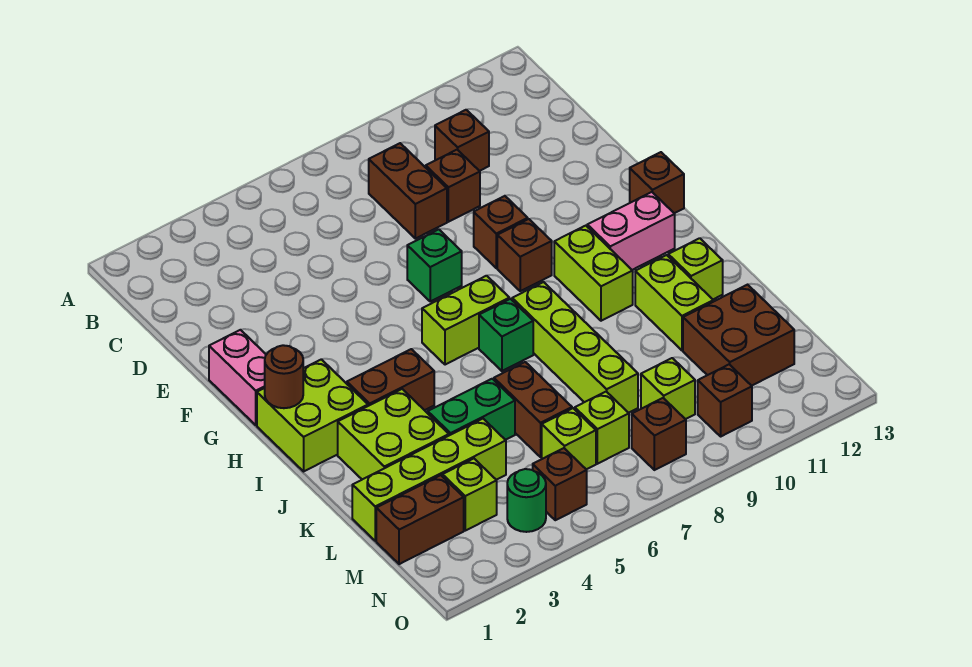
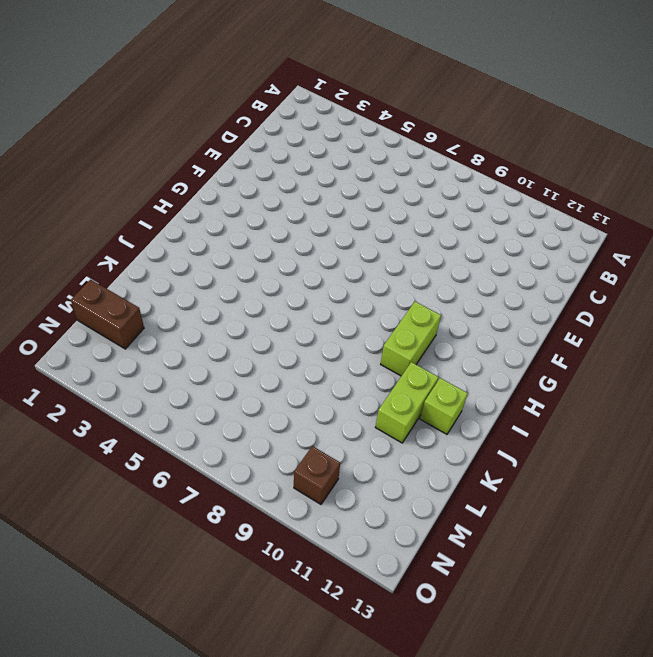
none -> brown 1x2 brick [369,143,447,239]
none -> brown 1x1 brick [435,110,489,171]
none -> brown 1x1 brick [426,150,480,222]
none -> pink 1x2 brick [209,330,266,425]

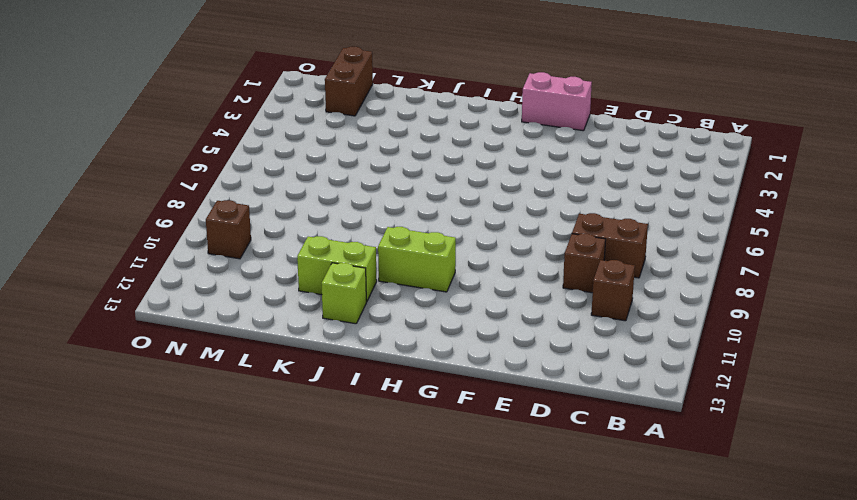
none -> green 1x1 brick [407,229,462,301]
none -> brown 1x1 brick [474,196,528,268]
none -> brown 1x1 brick [497,219,552,291]
none -> brown 1x1 brick [630,152,684,213]

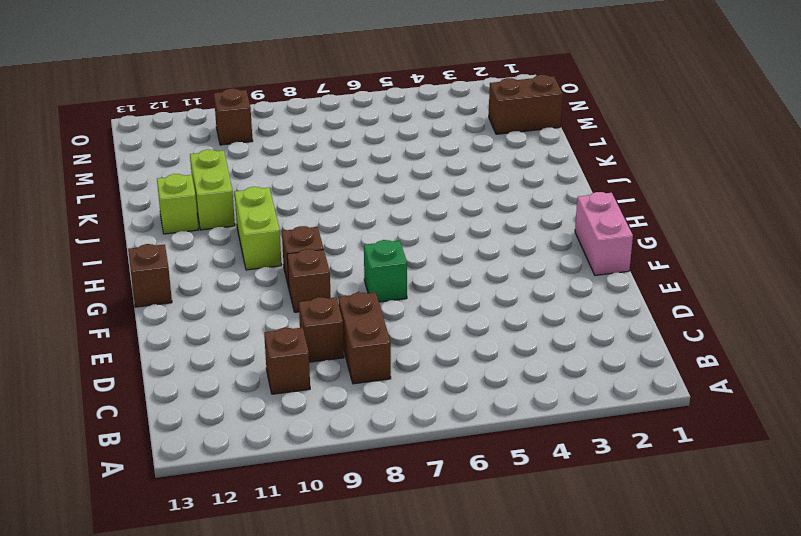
none -> lime 2x2 brick [257,359,368,471]
none -> lime 1x2 brick [422,276,509,365]
none -> pink 1x2 brick [587,192,675,270]
none -> brown 1x2 brick [347,349,434,410]

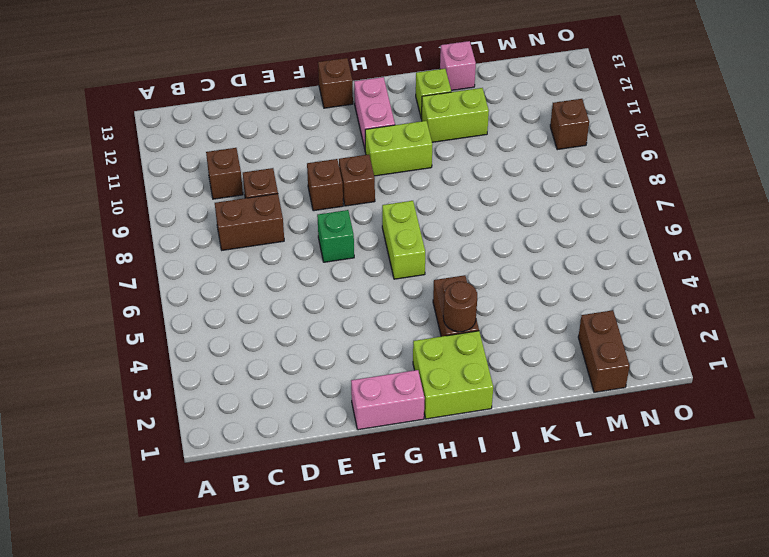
brown 1x1 round brick [443,282,477,332] -> brown 1x1 round brick moved to [265,345,303,408]
pink 1x1 brick [440,41,476,90] -> none
none -> green 1x1 brick [479,299,533,371]
none -> lime 1x4 brick [512,282,638,413]
none -> lime 2x2 brick [338,389,449,479]
none -> green 1x2 brick [428,379,515,440]

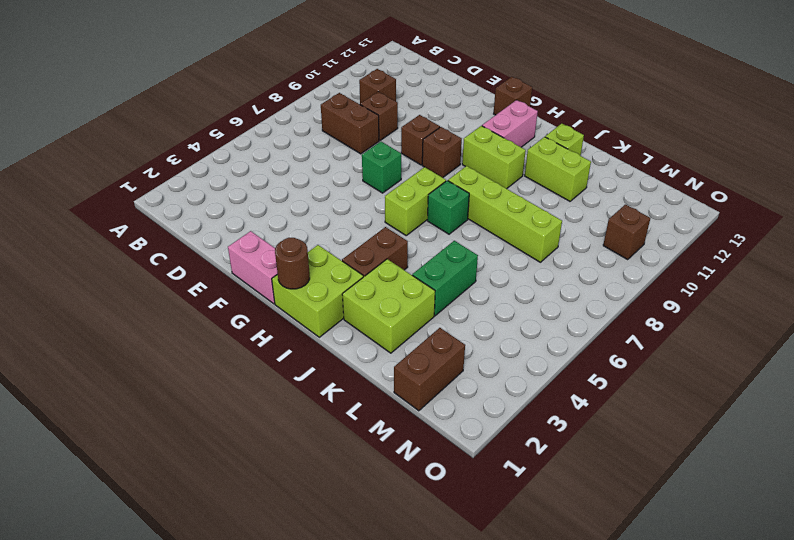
none -> brown 1x2 brick [494,362,572,457]
none -> lime 1x4 brick [352,419,506,541]
none -> brown 2x2 brick [683,285,794,386]
none -> lime 1x1 brick [443,459,497,531]

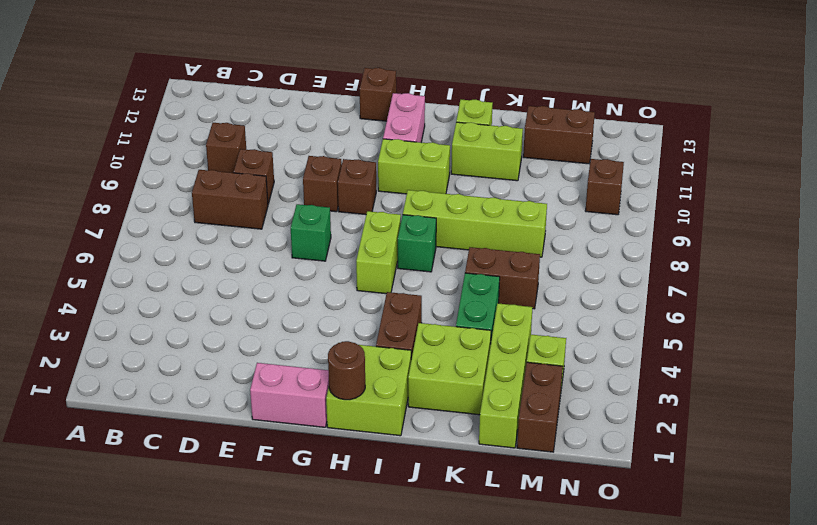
brown 1x2 brick [523,106,595,164] -> brown 2x2 brick [683,285,794,386]
none -> lime 1x1 brick [542,408,596,469]
none -> lime 1x1 brick [575,392,629,464]
none -> lime 1x1 brick [641,358,695,419]
none -> green 1x1 round brick [507,469,546,532]

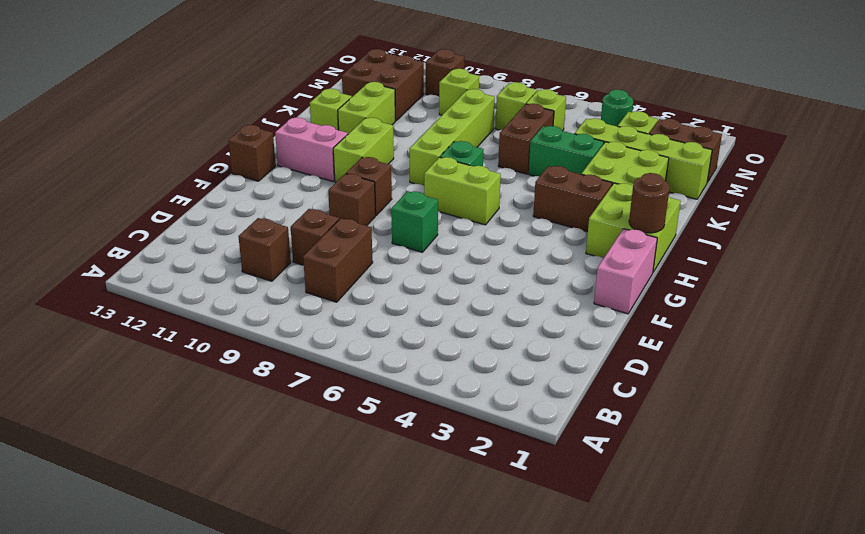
none -> brown 1x1 brick [533,448,587,520]
none -> brown 1x1 brick [632,398,686,470]

